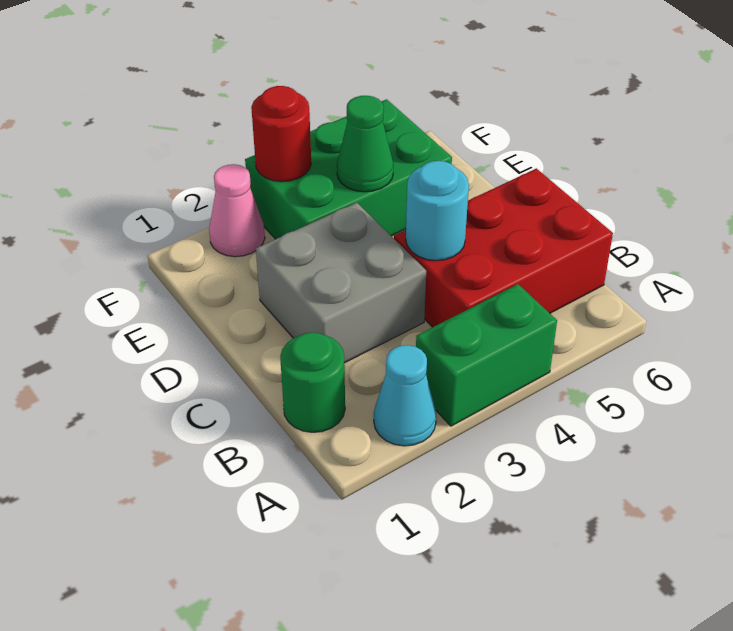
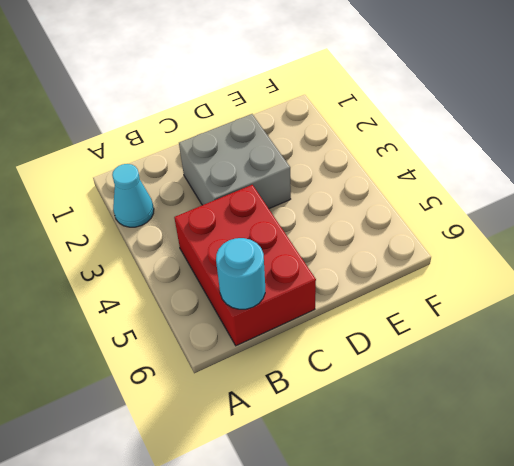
cyan 1x1 round brick [216,238,265,309] -> cyan 1x1 round brick moved to [406,161,469,261]
none -> green 1x2 brick [416,284,557,426]
none -> green 1x1 round brick [280,332,345,432]

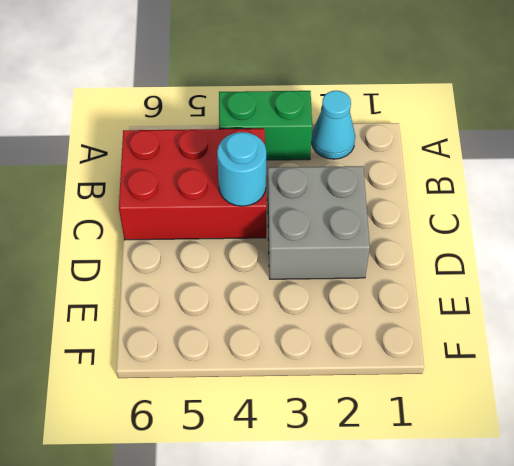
none -> green 1x1 round brick [280,332,345,432]
none -> green 2x3 brick [245,99,452,239]

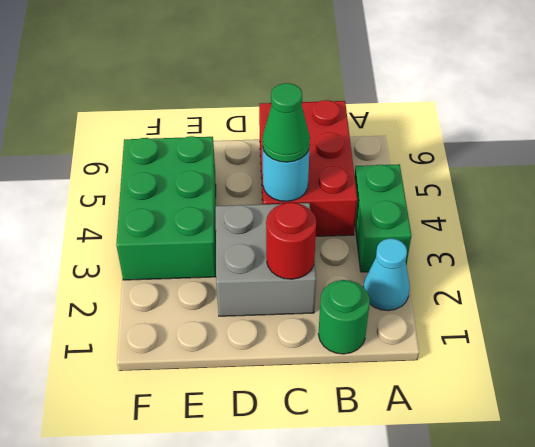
red 1x1 round brick [266,203,316,279] -> red 1x1 round brick moved to [251,86,311,182]
green 1x1 cone [262,83,310,162] -> green 1x1 cone moved to [337,96,393,192]
none -> pink 1x1 cone [209,164,265,257]

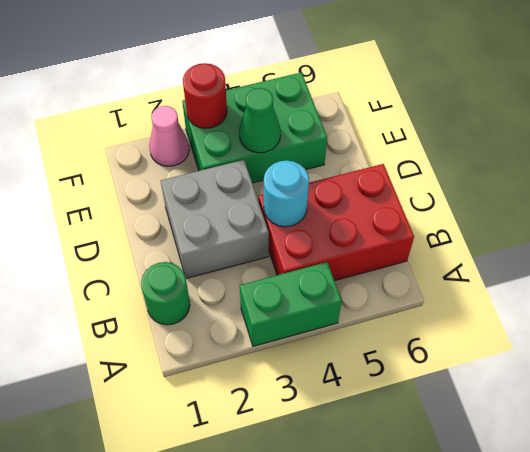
none -> cyan 1x1 cone [374,345,436,446]

